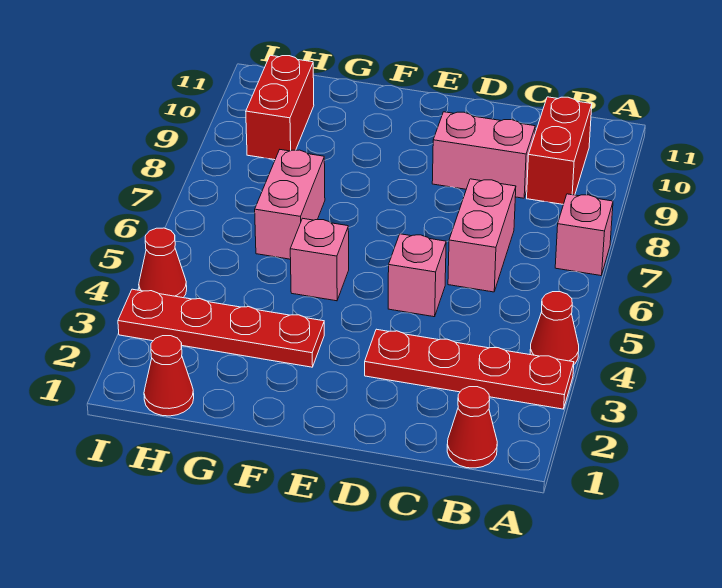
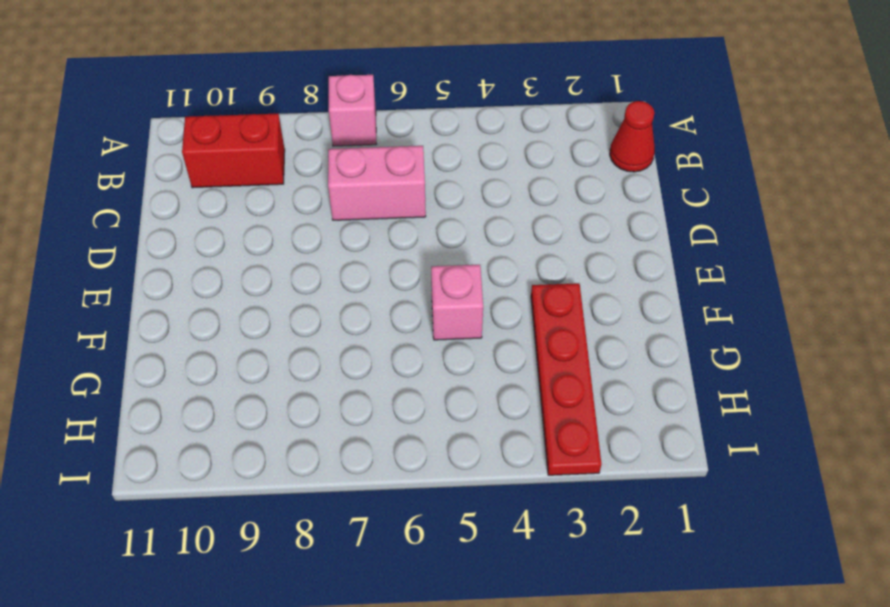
none -> red 1x4 plate [365,329,574,409]
none -> red 1x1 cone [530,292,579,364]
none -> pink 1x2 brick [432,112,535,198]

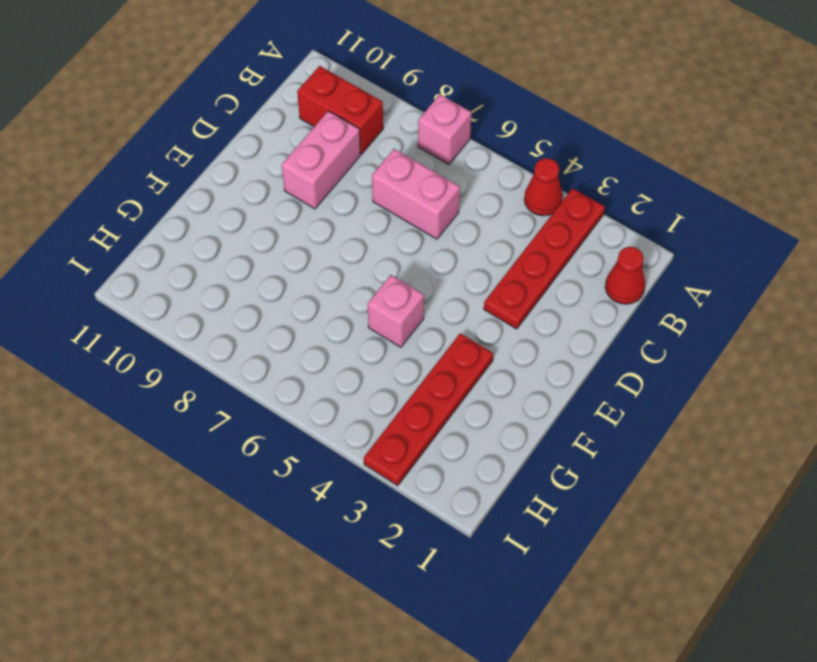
none -> pink 1x1 brick [388,234,446,317]
none -> pink 1x2 brick [255,150,325,259]
none -> red 1x1 cone [144,336,194,416]

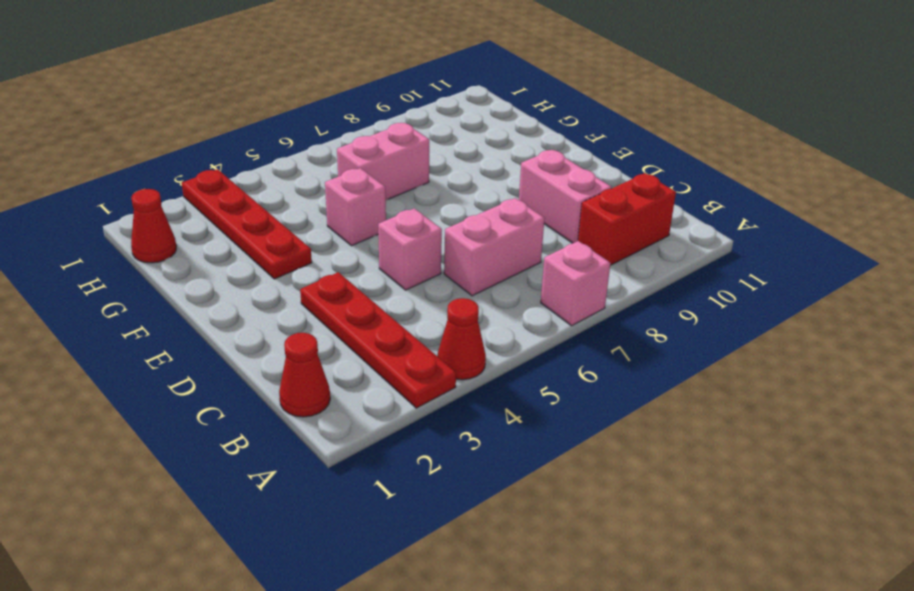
none -> red 1x2 brick [246,55,314,160]
none -> red 1x1 cone [139,228,187,298]

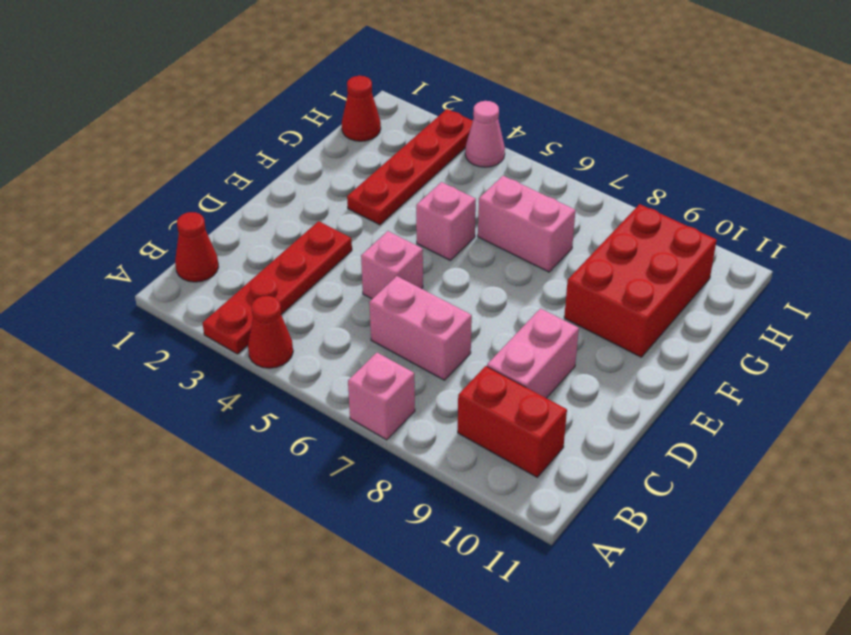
red 2x3 brick [564,204,717,357] -> red 1x2 brick [246,55,314,160]
pink 1x1 cone [465,101,505,167] -> red 1x1 cone [139,228,187,298]

